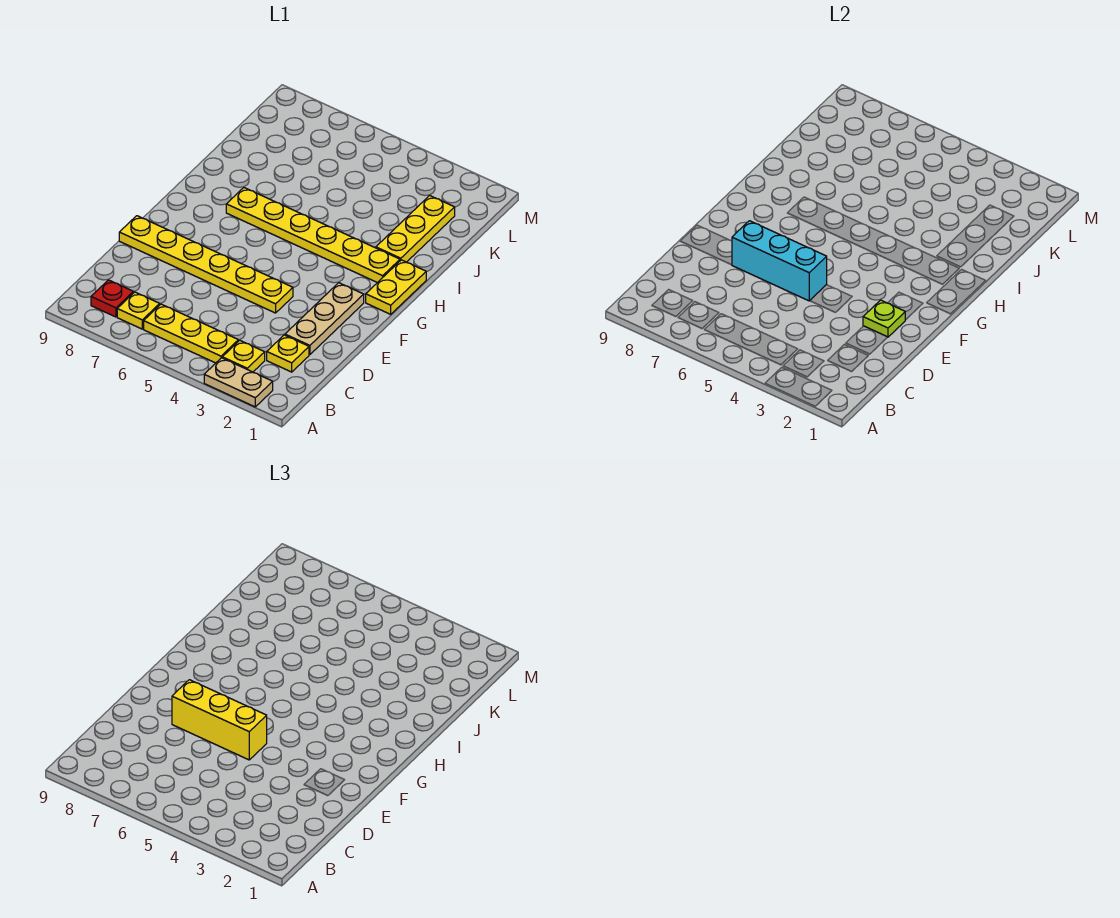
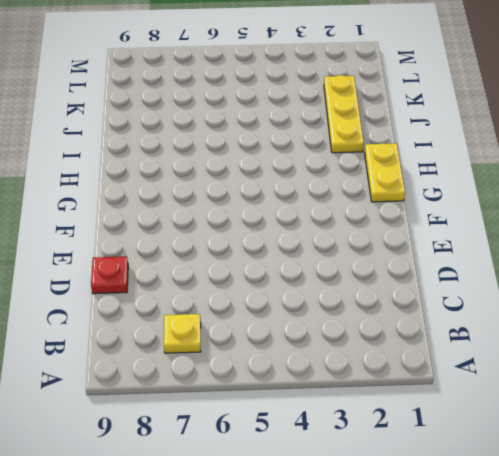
red 1x1 plate [91,256,128,294] -> red 1x1 plate moved to [91,280,133,317]
none -> tan 1x2 plate [204,358,273,407]
none -> yellow 1x1 plate [222,340,265,372]
none -> yellow 1x3 plate [144,304,238,363]

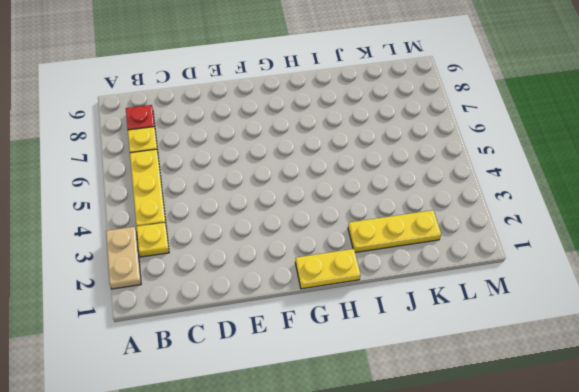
none -> yellow 1x1 plate [267,335,309,372]
none -> tan 1x3 plate [285,283,364,355]
none -> yellow 1x6 plate [119,216,293,313]

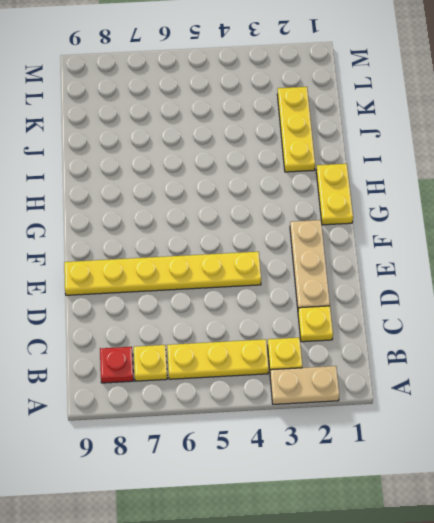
none -> yellow 1x6 plate [226,188,400,283]
none -> lime 1x1 plate [863,300,905,337]
none -> cyan 1x3 brick [732,221,827,301]

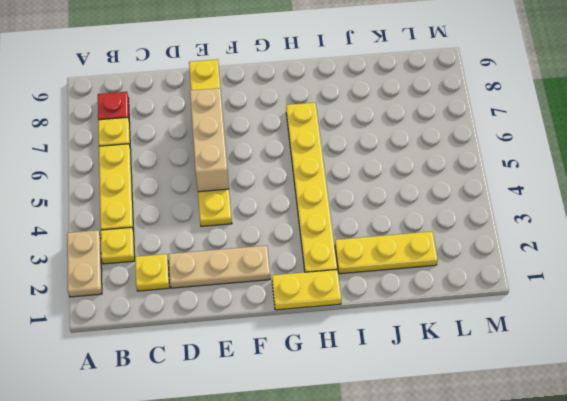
tan 1x3 brick [190,88,229,192] -> cyan 1x3 brick [732,221,827,301]
none -> lime 1x1 plate [863,300,905,337]
none -> yellow 1x3 brick [172,680,267,760]

